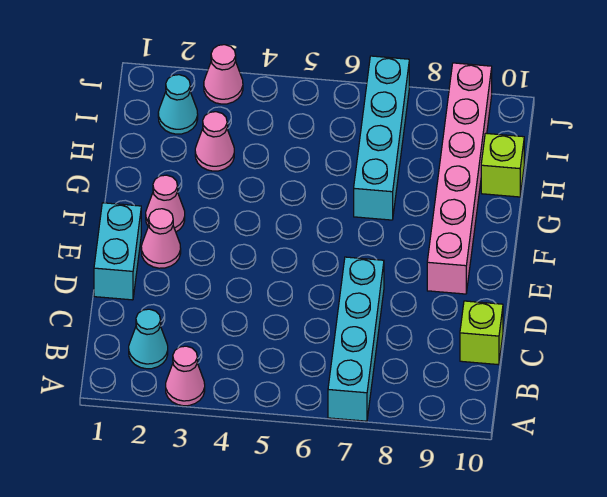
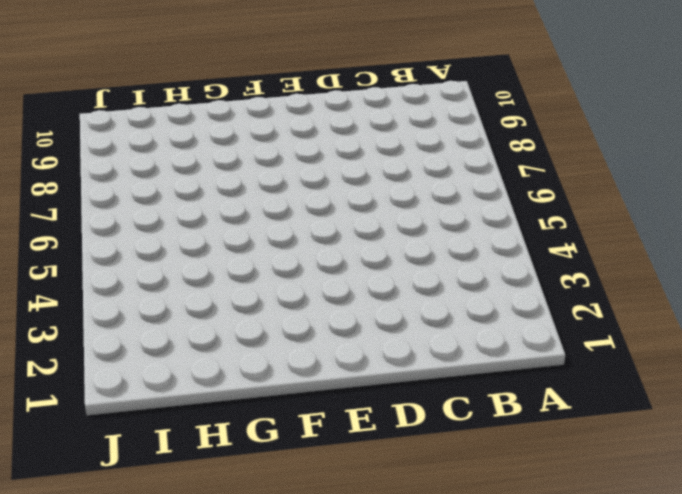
none -> pink 1x1 cone [166,346,205,406]
none -> cyan 1x4 brick [328,257,384,421]
none -> cyan 1x1 cone [129,309,168,369]

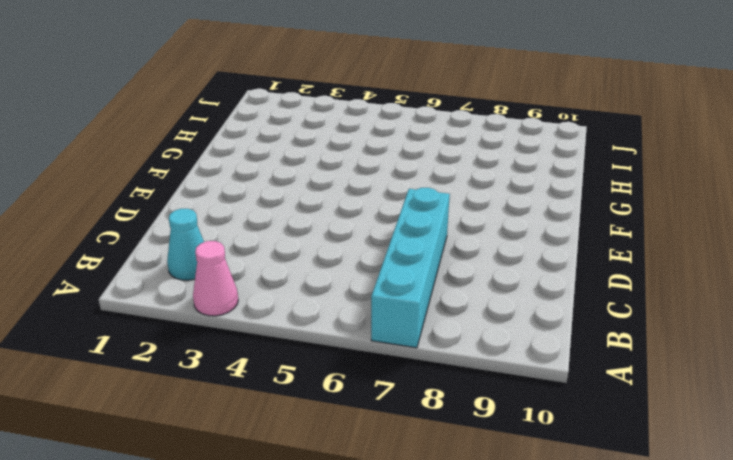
none -> lime 1x1 brick [460,301,503,365]
none -> cyan 1x2 brick [94,203,141,300]
none -> pink 1x1 cone [141,209,181,268]

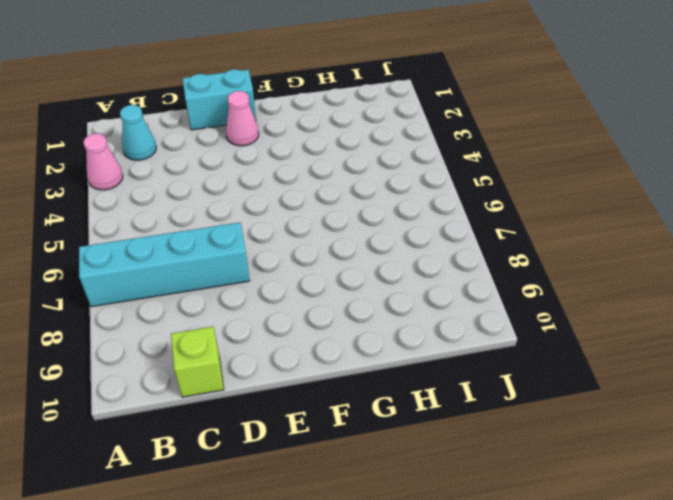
none -> pink 1x6 brick [427,63,492,294]
none -> pink 1x1 cone [146,175,185,232]
none -> cyan 1x4 brick [354,56,409,220]

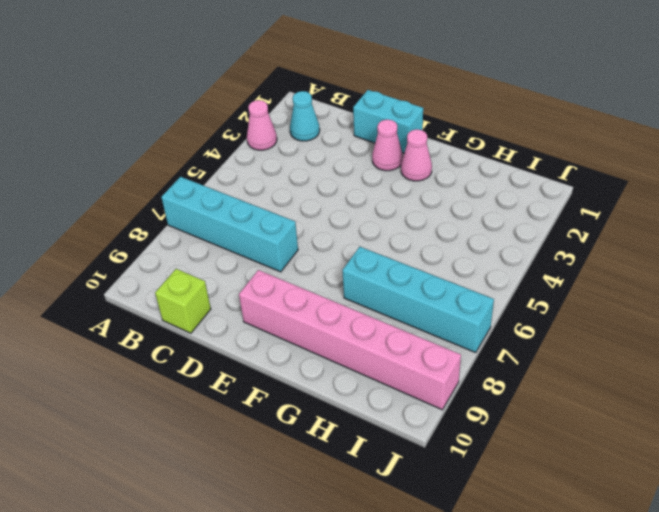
none -> pink 1x1 cone [195,112,234,171]
none -> lime 1x1 brick [481,133,524,197]
none -> cyan 1x1 cone [158,75,198,134]

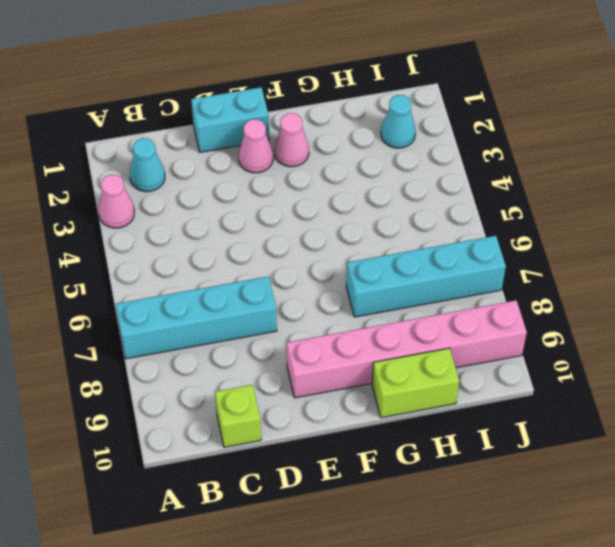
lime 1x2 brick [372,348,459,418] -> lime 1x1 brick [481,133,524,197]
none -> pink 1x1 cone [195,112,234,171]
none -> pink 1x1 cone [204,45,243,104]

